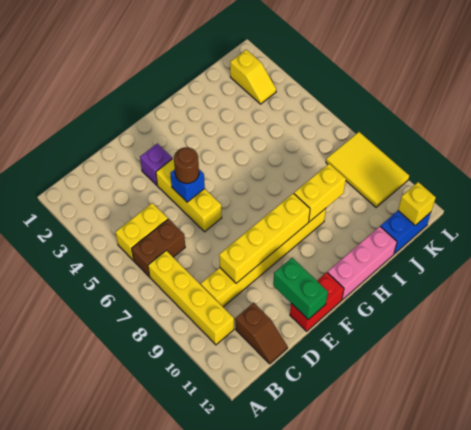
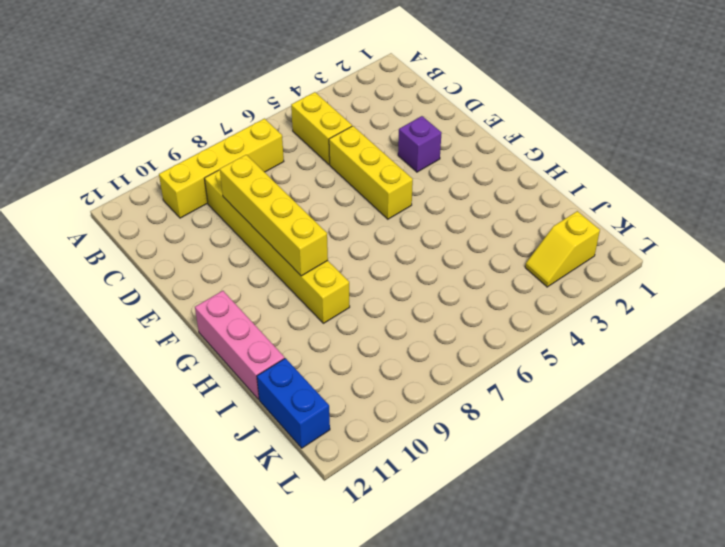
yellow 1x3 brick [329,126,413,219] -> yellow 1x3 brick turned to [156,159,222,232]
none -> brown 1x2 brick [132,219,185,277]
none -> brown 1x2 slope [236,303,288,364]
none -> red 1x2 brick [290,272,344,331]

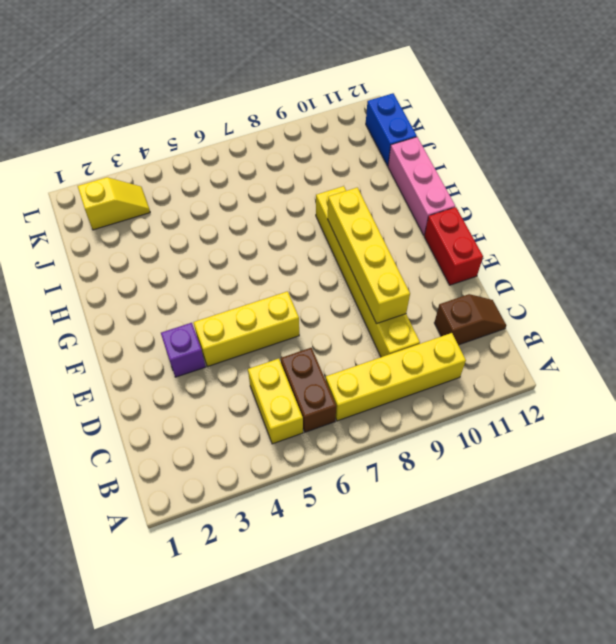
none -> yellow 2x3 tile [326,132,409,207]
none -> blue 1x1 brick [170,169,205,202]
none -> green 1x2 brick [273,258,328,320]

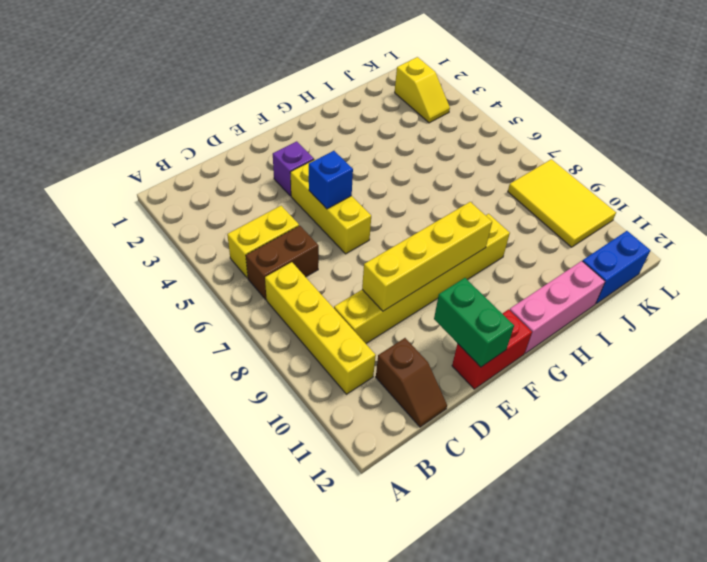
none -> yellow 1x2 brick [294,164,346,222]
none -> yellow 1x1 brick [398,182,436,225]
none -> brown 1x1 round brick [174,147,199,183]

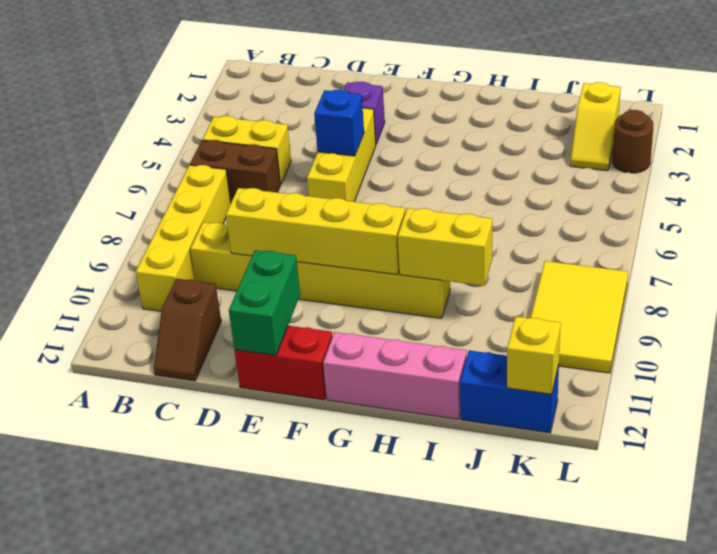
brown 1x1 round brick [613,110,653,173] -> brown 1x1 round brick moved to [174,147,199,183]

